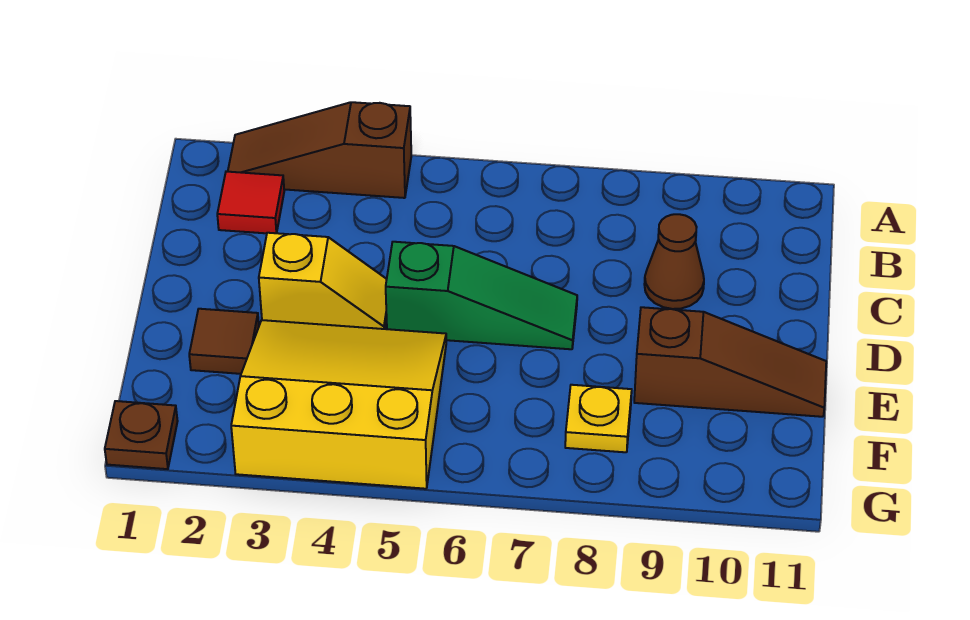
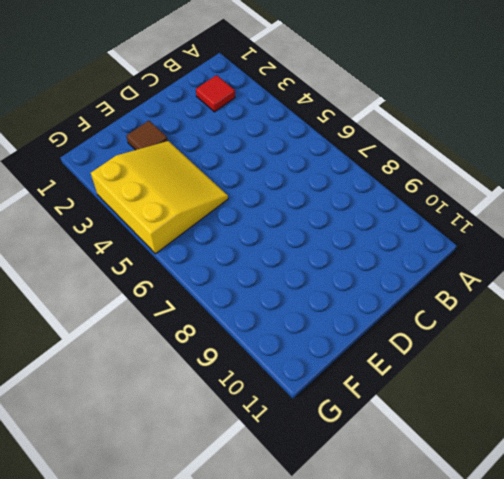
none -> brown 1x3 slope [228,102,411,198]
none -> brown 1x1 cone [644,214,704,309]

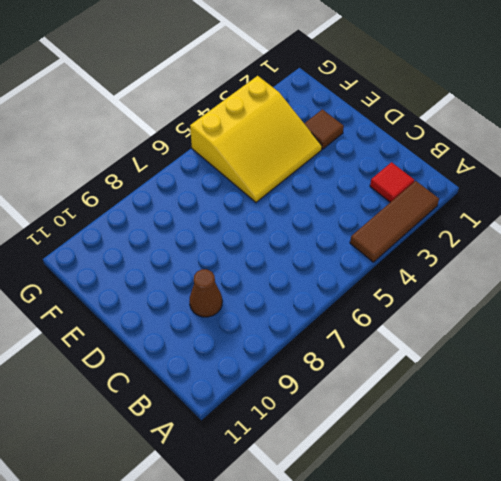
brown 1x3 tile [350,181,439,262] -> brown 1x3 slope [228,102,411,198]
none -> yellow 1x2 slope [259,233,387,329]
none -> green 1x3 slope [386,242,577,349]

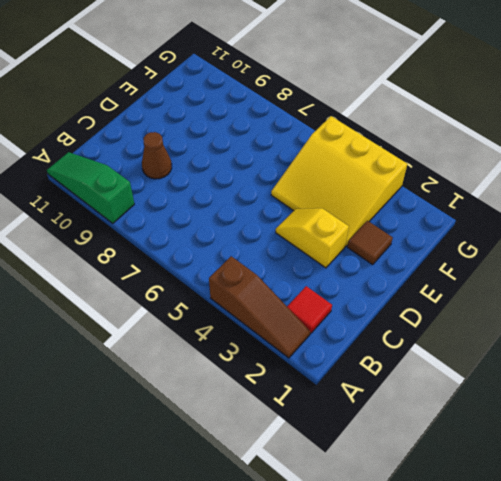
green 1x3 slope [47,152,134,223] -> green 1x3 slope moved to [386,242,577,349]
none -> brown 1x3 slope [634,307,826,417]
none -> yellow 1x1 plate [565,385,632,452]

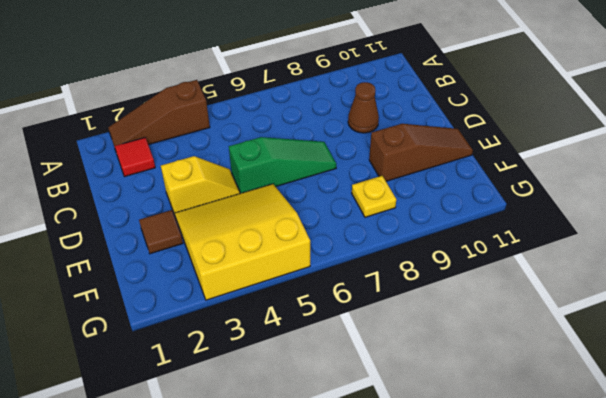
none -> brown 1x1 plate [105,401,178,469]

